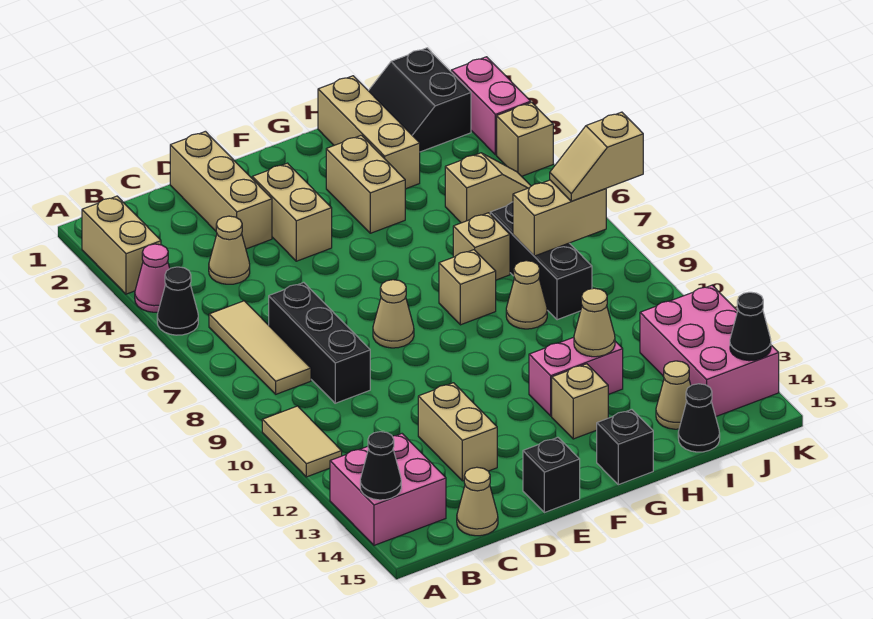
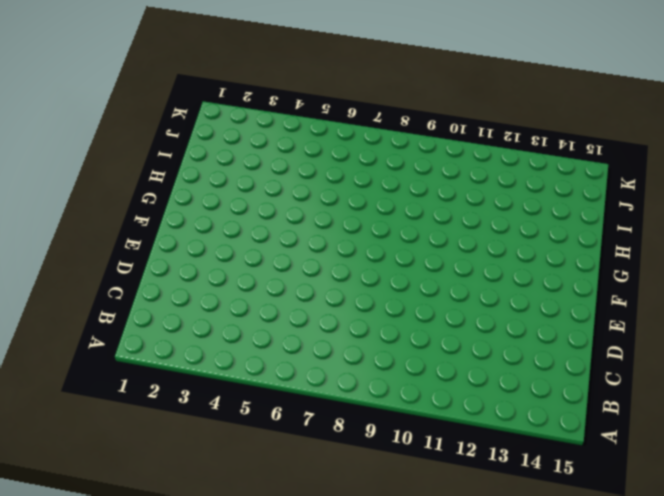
none -> tan 1x2 brick [82,196,161,294]
none -> pink 1x1 cone [135,244,170,312]
none -> black 1x1 cone [157,267,198,335]
none -> tan 1x2 tile [262,406,342,477]

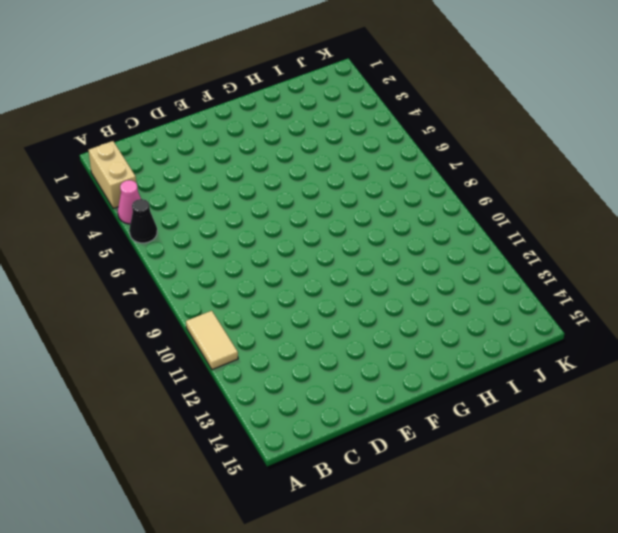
none -> pink 2x2 brick [330,434,446,545]
none -> tan 1x3 tile [209,301,311,394]
none -> tan 1x1 cone [209,216,250,284]
none -> black 1x3 brick [269,282,370,403]

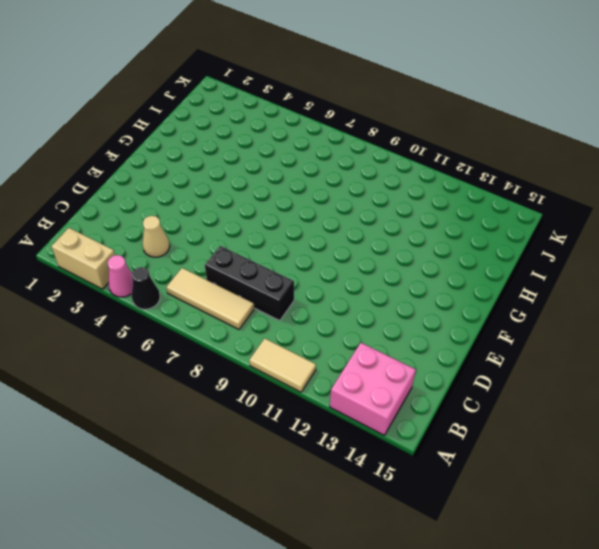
none -> tan 1x1 cone [457,467,498,536]
none -> tan 1x3 brick [170,131,272,249]
none -> tan 1x2 brick [418,383,497,481]
none -> tan 1x2 brick [252,163,332,261]

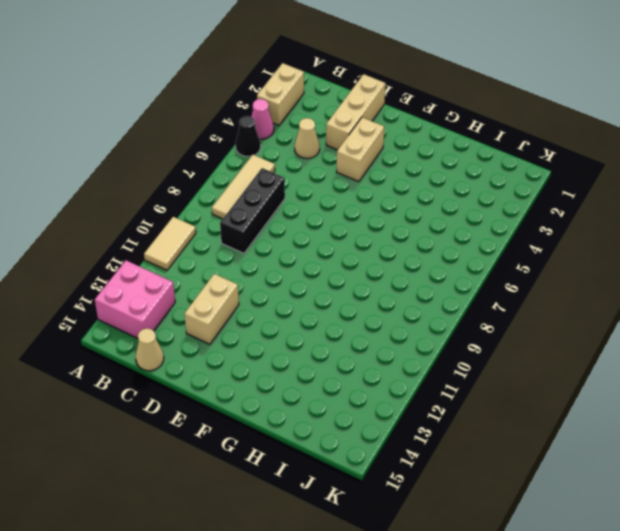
none -> tan 1x1 cone [373,280,414,348]
none -> black 1x1 brick [523,437,580,513]
none -> tan 1x2 brick [326,135,405,233]
none -> tan 1x1 brick [439,250,496,325]

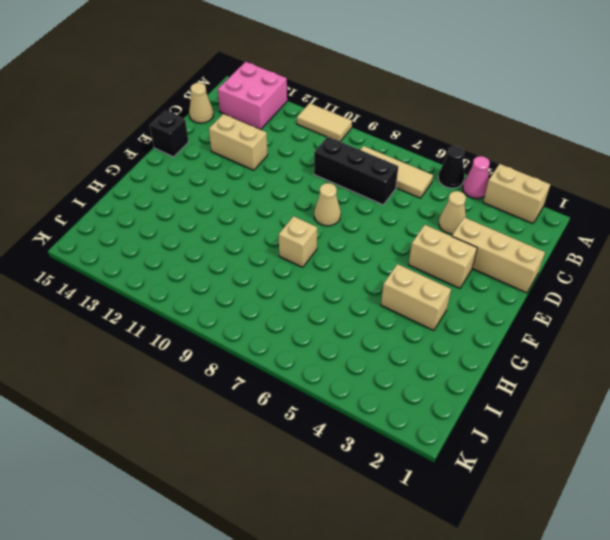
none -> pink 1x2 brick [529,337,623,416]
none -> tan 1x1 brick [552,364,608,439]
none -> black 1x1 brick [596,410,653,485]
none -> tan 1x3 brick [318,76,420,189]

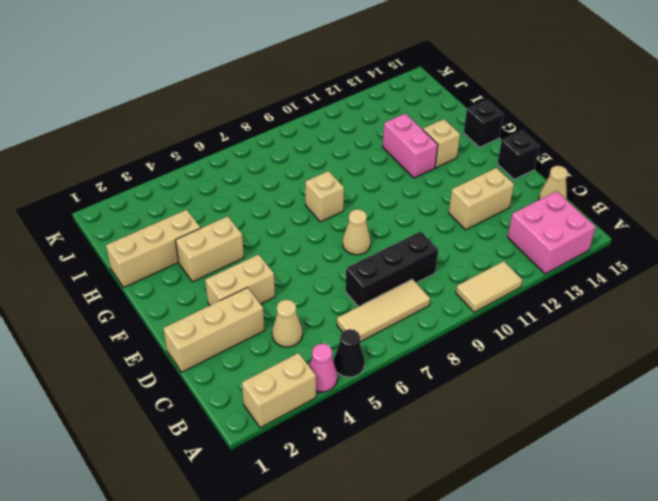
none -> tan 1x1 brick [453,213,510,280]
none -> tan 1x1 cone [506,261,547,329]
none -> black 2x2 slope [369,48,471,152]
none -> tan 1x2 slope [445,153,531,223]

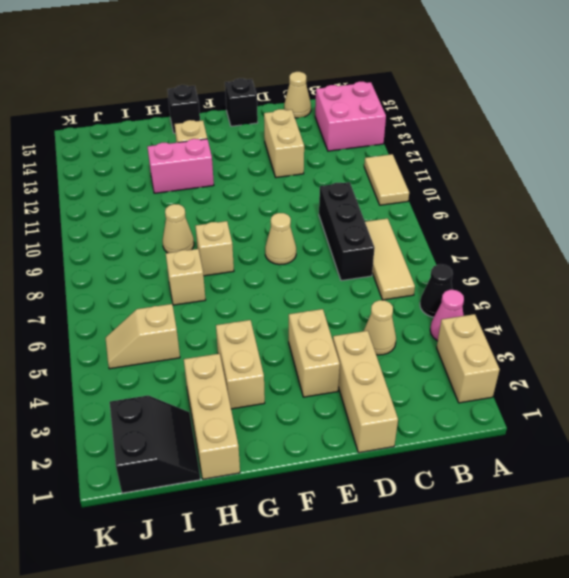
none -> black 1x3 brick [490,202,592,320]
none -> tan 1x1 cone [656,361,691,429]
none -> black 1x1 cone [678,384,720,452]
none -> pink 2x3 brick [640,285,779,416]

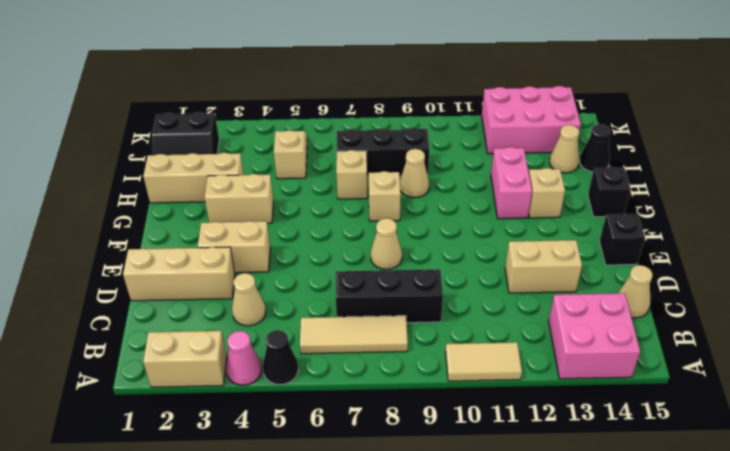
none -> pink 1x2 brick [451,57,531,155]
none -> tan 1x1 brick [497,102,553,176]
none -> black 1x1 cone [360,432,401,500]
none -> tan 1x1 cone [574,288,615,357]

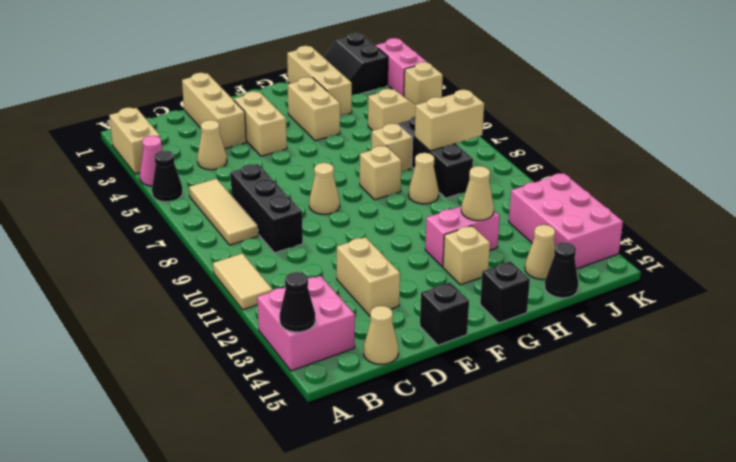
none -> black 1x1 cone [730,292,771,361]
none -> tan 1x2 slope [550,112,643,201]

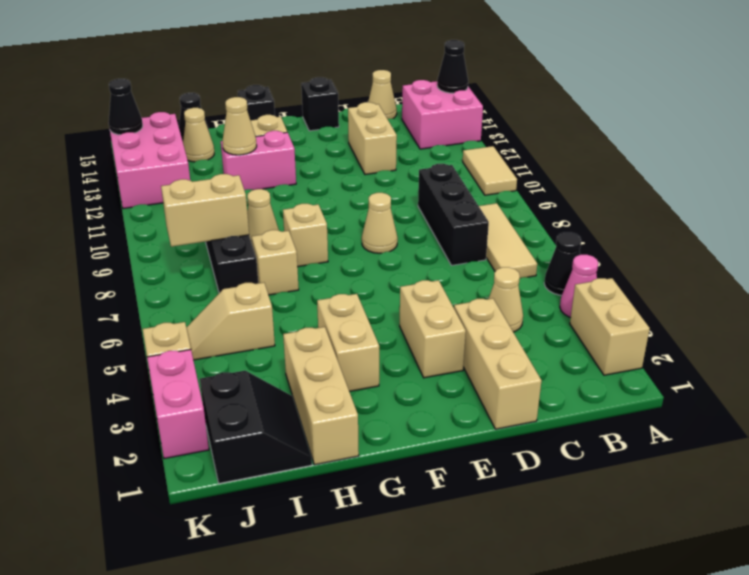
none -> tan 1x2 slope [550,112,643,201]

